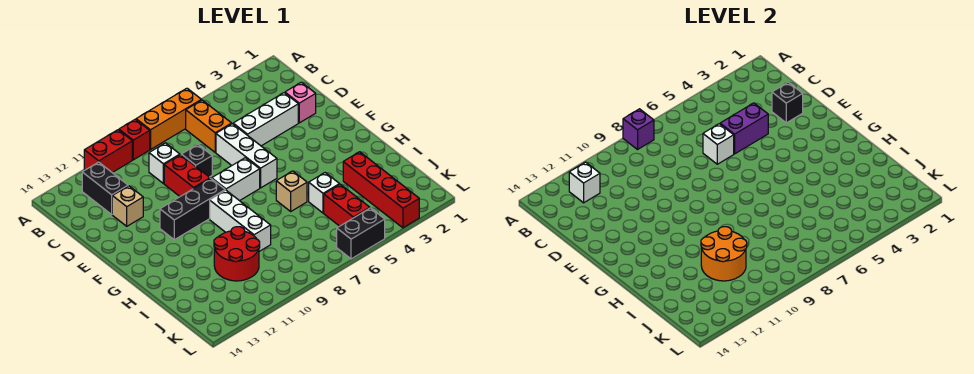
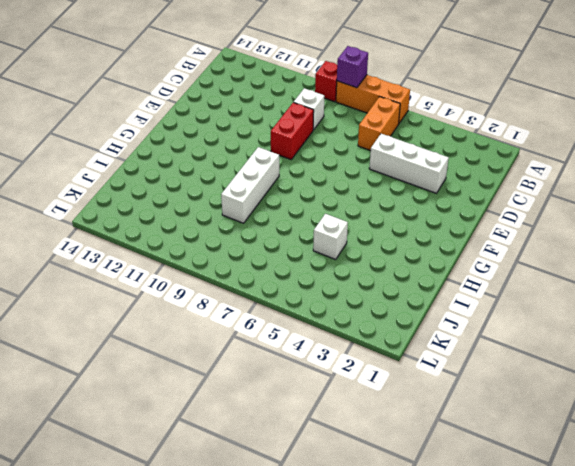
none -> red 1x2 brick [84,130,132,173]
none -> black 1x2 brick [82,162,128,214]
none -> pink 1x1 brick [285,82,316,123]

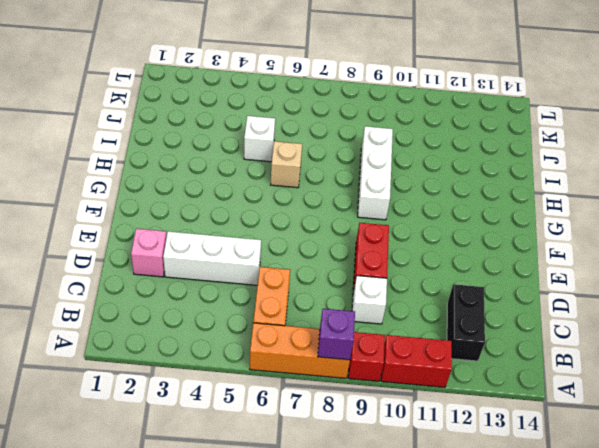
none -> white 1x3 brick [216,124,277,188]
none -> black 1x1 brick [181,144,212,177]
none -> tan 1x1 brick [112,186,143,226]

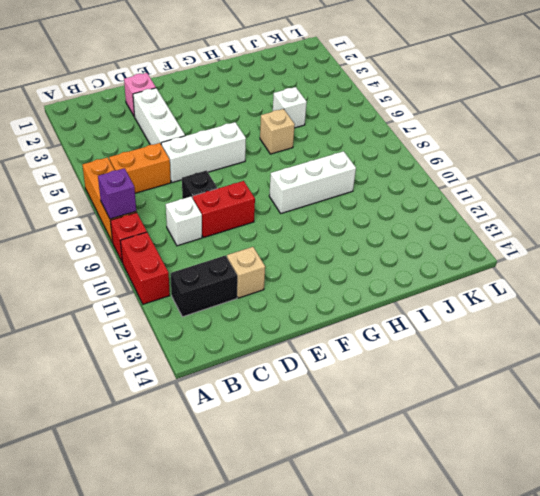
none -> white 1x2 brick [212,158,260,201]
none -> black 1x3 brick [160,178,225,240]
none -> red 1x4 brick [343,152,419,228]

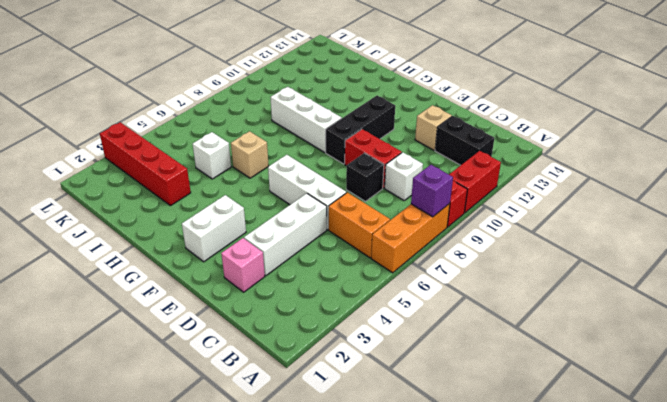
white 1x2 brick [182,195,246,262] -> white 1x2 brick moved to [212,158,260,201]
none -> red 2x2 round brick [214,227,260,281]
none -> red 1x2 brick [324,184,370,226]
none -> black 1x2 brick [337,208,385,259]

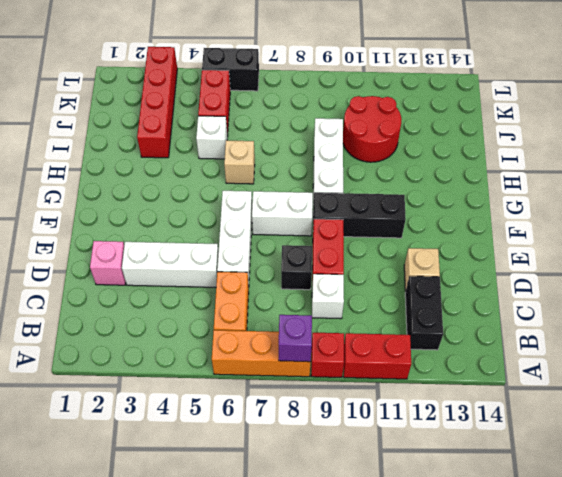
none -> white 1x1 brick [569,162,600,203]
none -> black 1x1 brick [772,82,803,123]
none -> purple 1x2 brick [720,103,768,154]

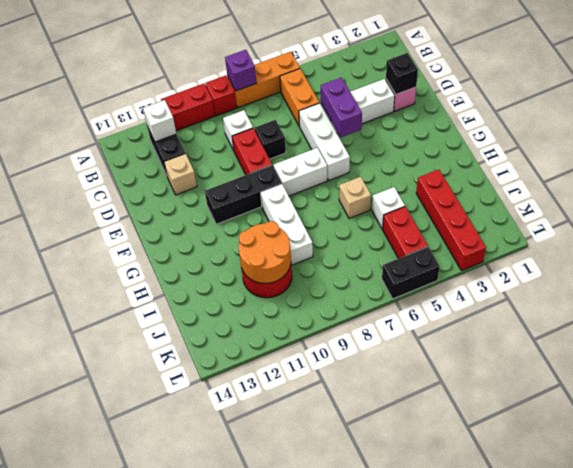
purple 1x2 brick [321,77,362,137] -> purple 1x2 brick turned to [720,103,768,154]
none -> white 1x1 brick [703,124,734,164]

